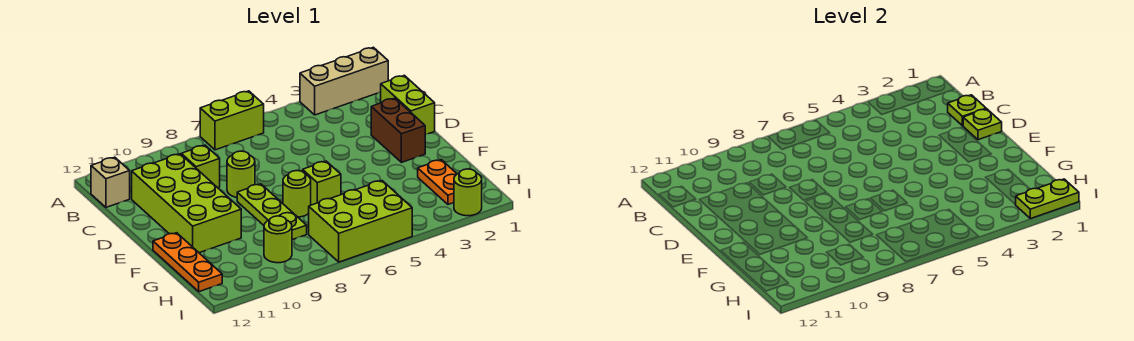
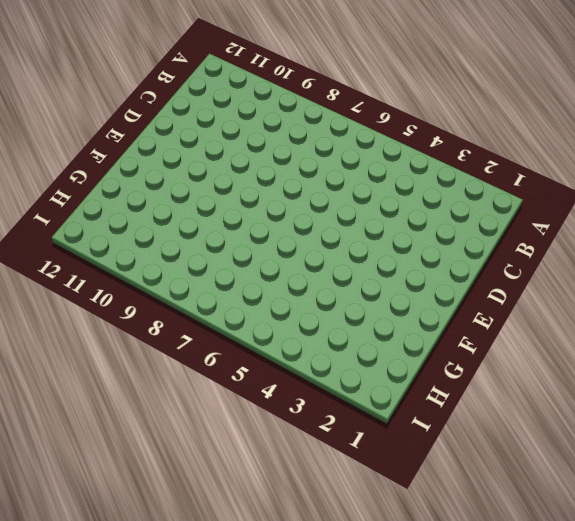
none -> tan 1x3 brick [300,47,388,115]
none -> lime 1x2 brick [200,91,264,150]
none -> tan 1x1 brick [91,157,130,207]

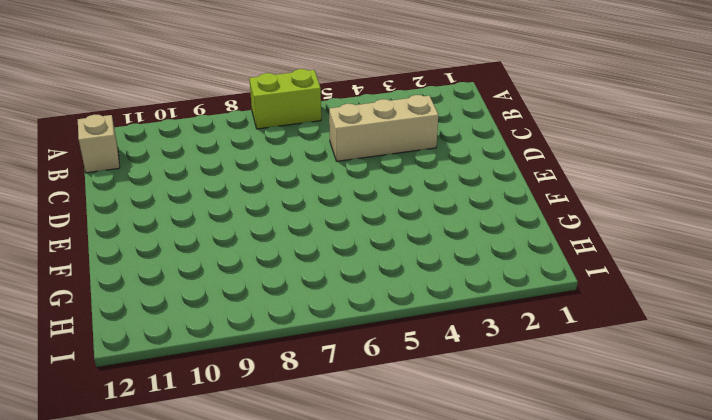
tan 1x3 brick [329,95,438,161] -> tan 1x3 brick moved to [300,47,388,115]
none -> lime 1x2 brick [381,75,435,134]
none -> lime 1x1 brick [181,145,220,188]
none -> lime 2x4 brick [132,154,241,253]

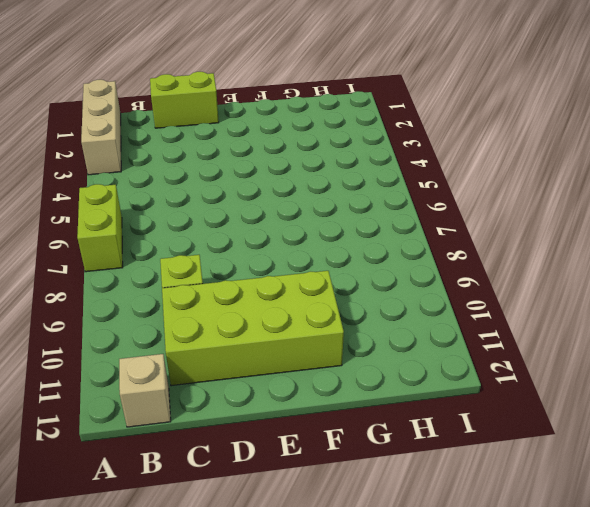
none -> brown 1x2 brick [371,98,425,162]
none -> lime 1x1 round brick [227,151,255,197]
none -> lime 1x3 plate [237,184,307,240]

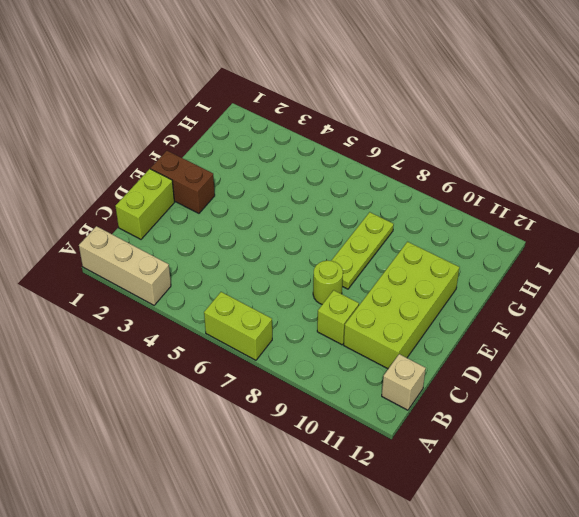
brown 1x2 brick [151,151,215,213] -> brown 1x2 brick turned to [371,98,425,162]
none -> lime 1x1 brick [303,161,341,205]
none -> lime 1x1 round brick [283,171,311,217]
none -> orange 1x3 plate [153,233,222,292]

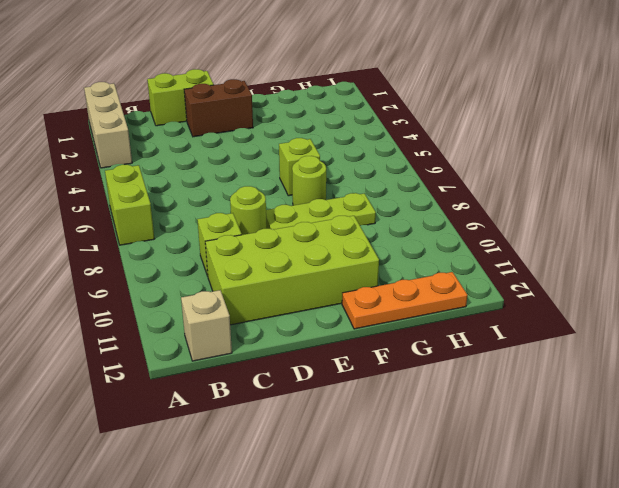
none -> orange 1x2 plate [418,160,457,204]
none -> lime 2x3 brick [309,181,412,262]
none -> lime 1x1 round brick [264,216,292,263]

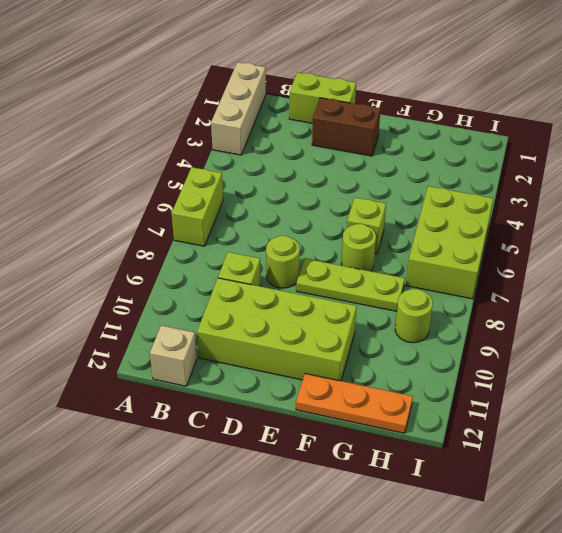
none -> orange 1x2 plate [418,160,457,204]
none -> lime 1x1 round brick [454,169,482,216]
none -> lime 1x1 plate [948,95,986,126]

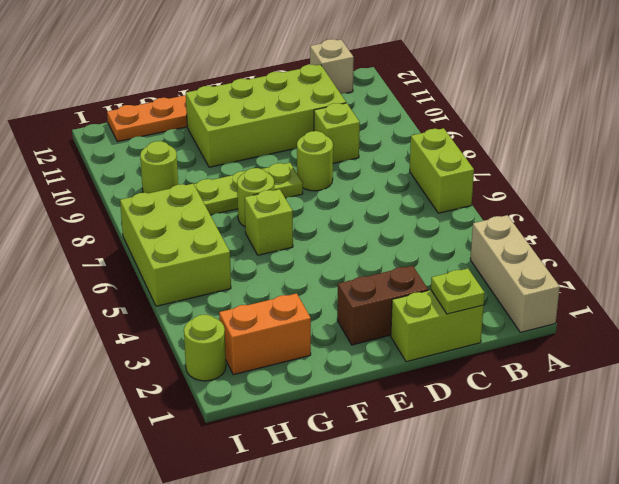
orange 1x2 brick [219,293,311,375] -> orange 1x2 plate [418,160,457,204]
none -> lime 1x1 plate [963,109,1002,140]
none -> lime 1x2 plate [1016,179,1079,219]

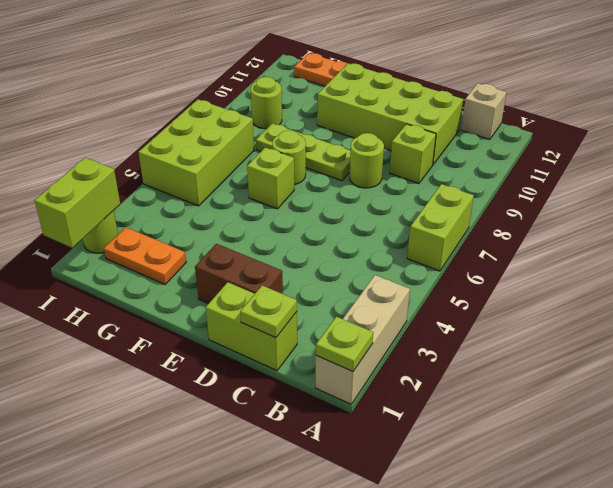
lime 1x1 plate [316,317,373,372] -> lime 1x1 plate moved to [963,109,1002,140]
lime 1x2 brick [35,158,120,248] -> lime 1x2 plate [1016,179,1079,219]

